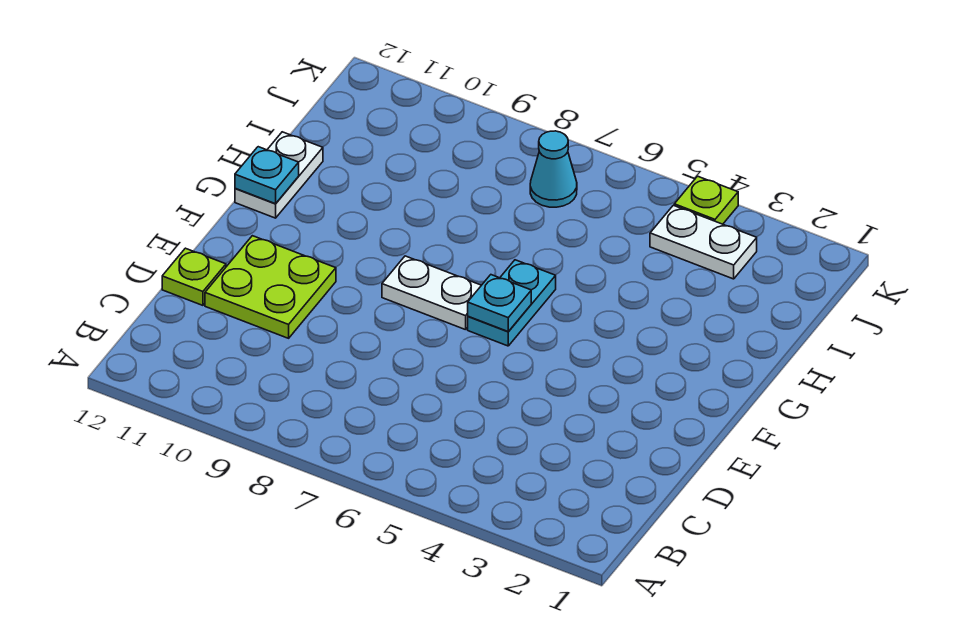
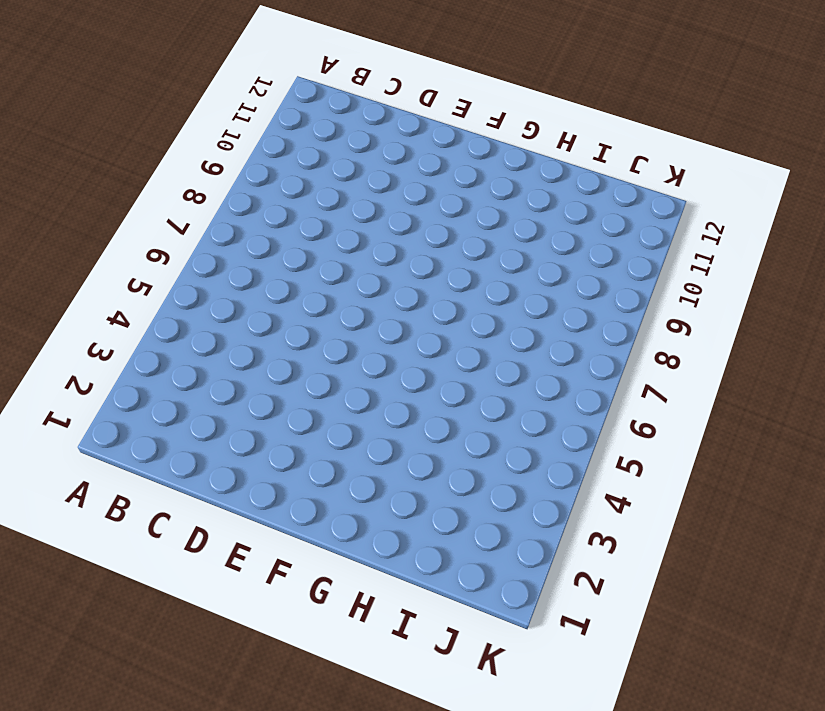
none -> lime 2x2 plate [205,236,336,338]
none -> lime 1x1 plate [162,248,226,305]

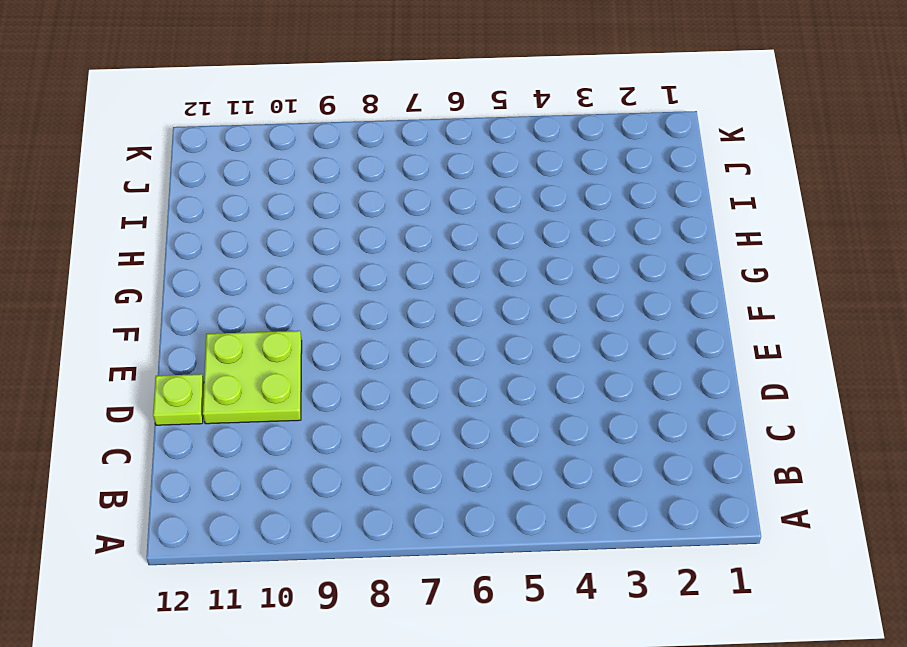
none -> cyan 1x2 plate [468,260,556,346]
none -> white 1x2 plate [382,256,481,330]

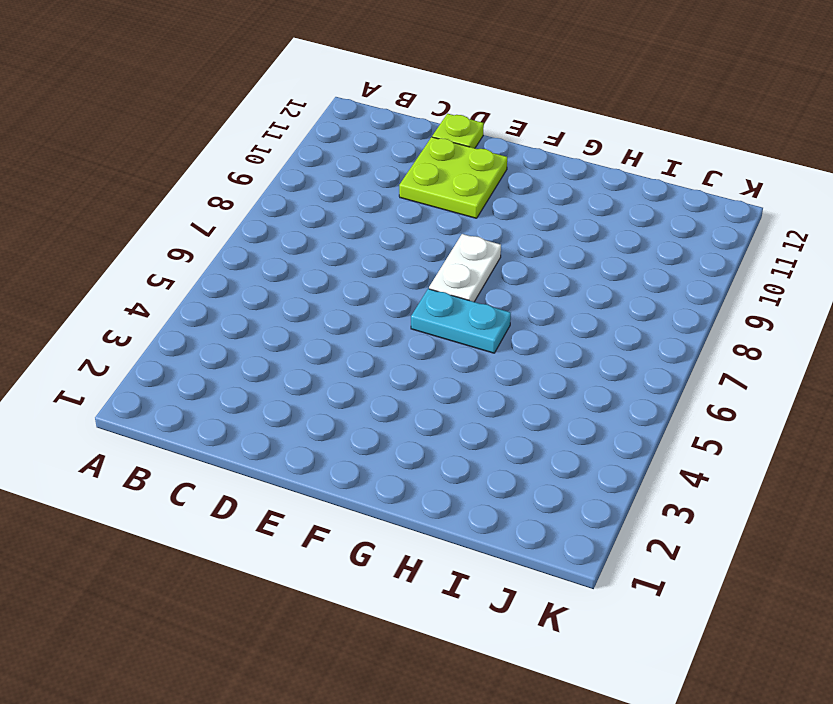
none -> white 1x2 plate [235,132,323,218]
none -> white 1x2 plate [650,205,757,279]

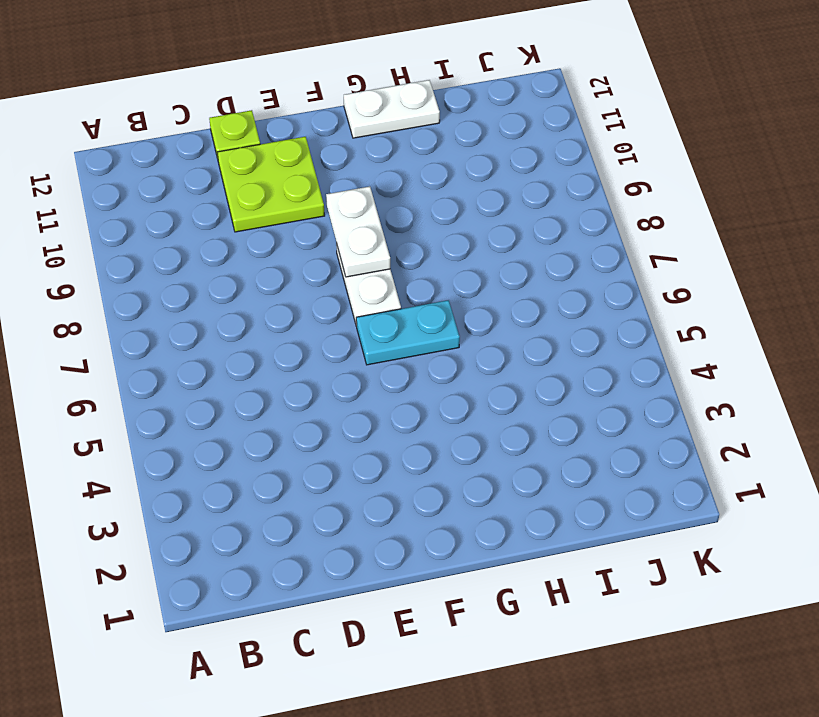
white 1x2 plate [326,186,390,277] -> white 1x2 plate moved to [650,205,757,279]
none -> cyan 1x1 cone [530,131,577,207]
none -> lime 1x1 plate [674,176,738,224]

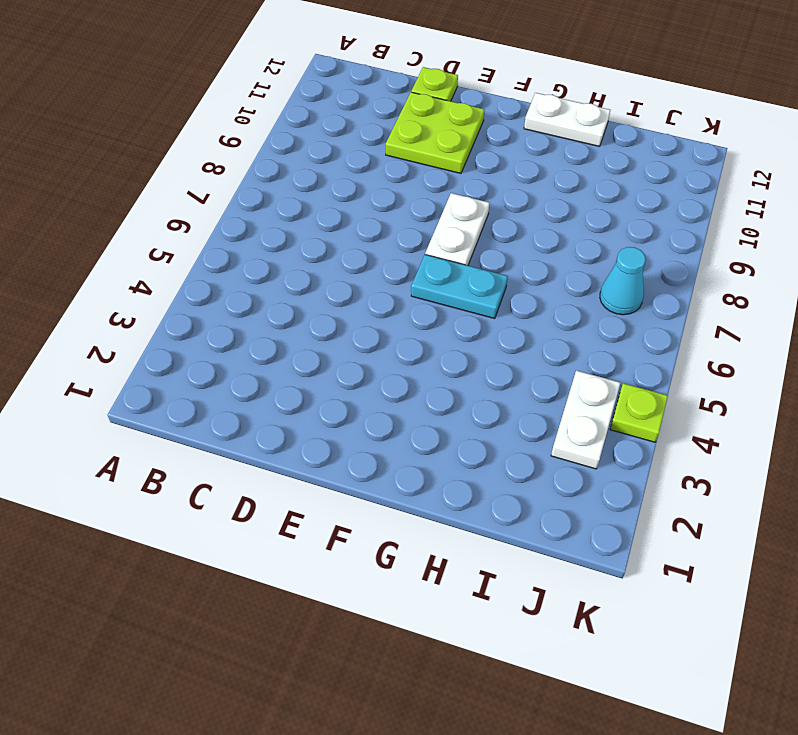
none -> cyan 1x1 plate [468,275,531,332]
none -> cyan 1x1 plate [235,147,299,204]

